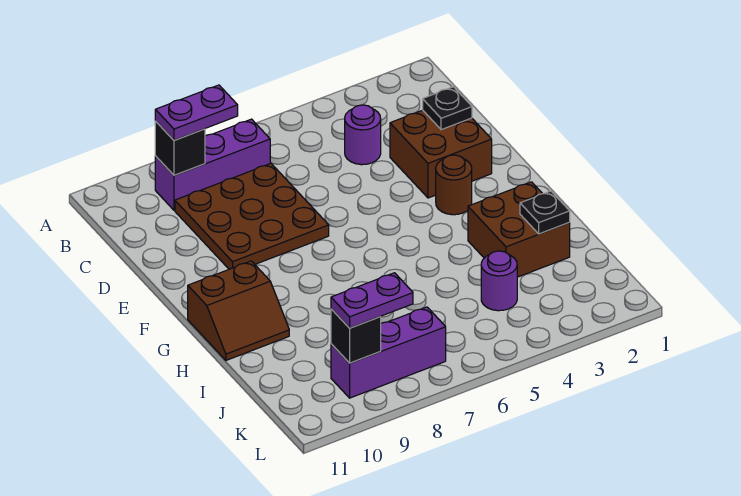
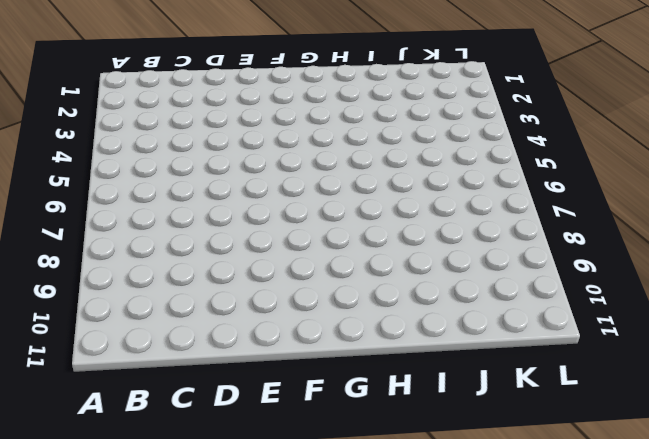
none -> purple 1x3 brick [155,119,270,210]
none -> purple 1x1 round brick [345,105,381,165]
none -> brown 3x3 plate [175,163,329,269]

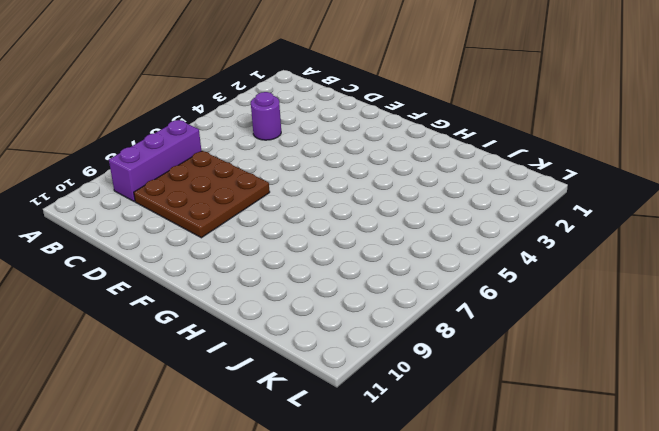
none -> brown 2x2 brick [390,110,492,198]
none -> brown 1x1 round brick [436,155,472,215]
none -> brown 2x2 slope [188,261,289,360]

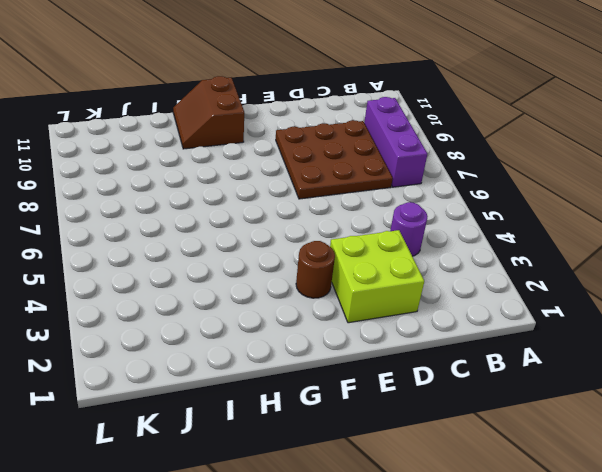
lime 2x2 brick [330,230,424,323] -> brown 2x2 brick [390,110,492,198]
none -> brown 2x2 brick [468,182,570,277]
none -> purple 1x1 round brick [481,251,517,311]
none -> purple 1x3 brick [331,307,446,398]

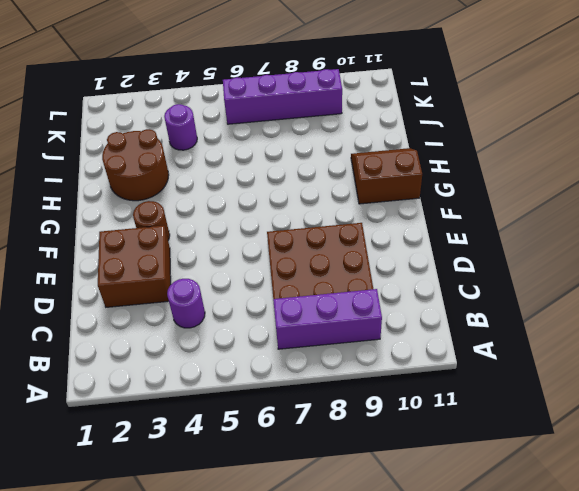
brown 2x2 round brick [102,129,169,201] -> brown 2x2 brick [468,182,570,277]
purple 1x4 brick [223,69,342,124] -> purple 1x3 brick [331,307,446,398]
none -> black 1x1 brick [155,121,205,175]
none -> black 1x1 plate [423,87,472,130]
none -> black 1x1 plate [520,191,570,234]

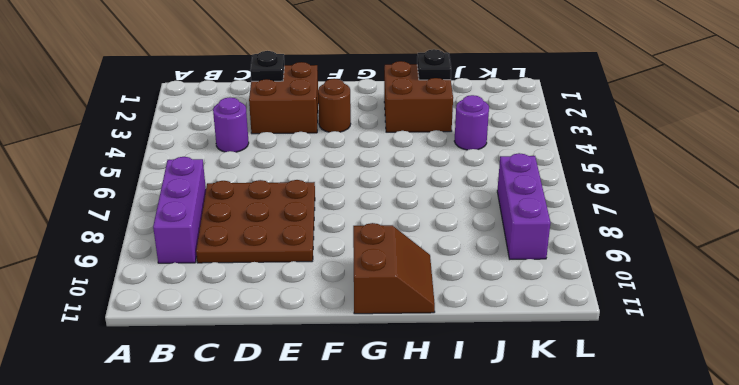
none -> black 1x1 brick [155,121,205,175]
none -> black 1x1 brick [331,309,381,363]
none -> purple 1x2 plate [155,85,238,140]

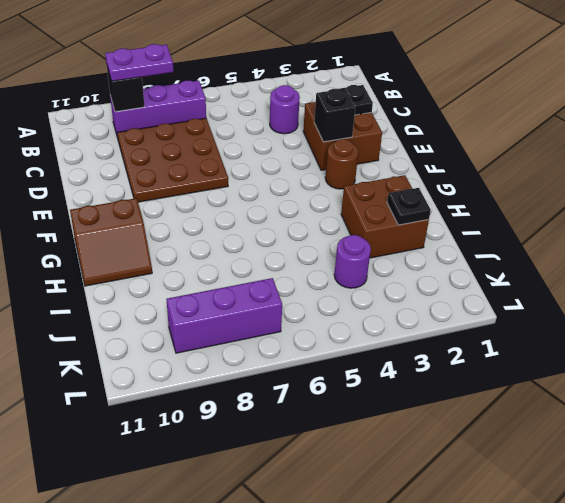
black 1x1 brick [314,88,355,142] -> black 1x1 brick moved to [331,309,381,363]
none -> purple 1x2 plate [331,273,413,328]

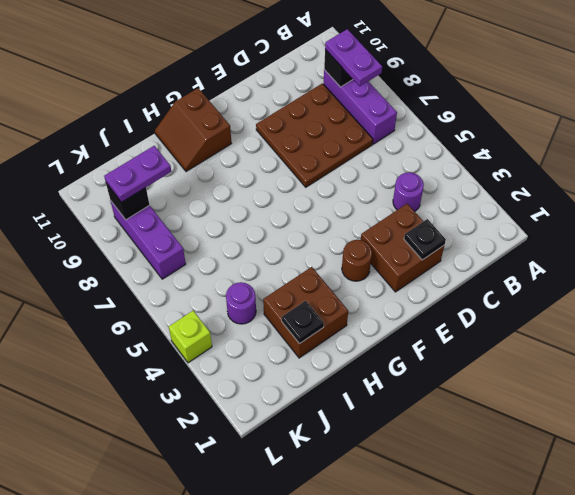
purple 1x2 plate [104,146,171,202] -> purple 1x2 plate turned to [331,273,413,328]
lime 1x1 brick [169,311,212,363] -> none

